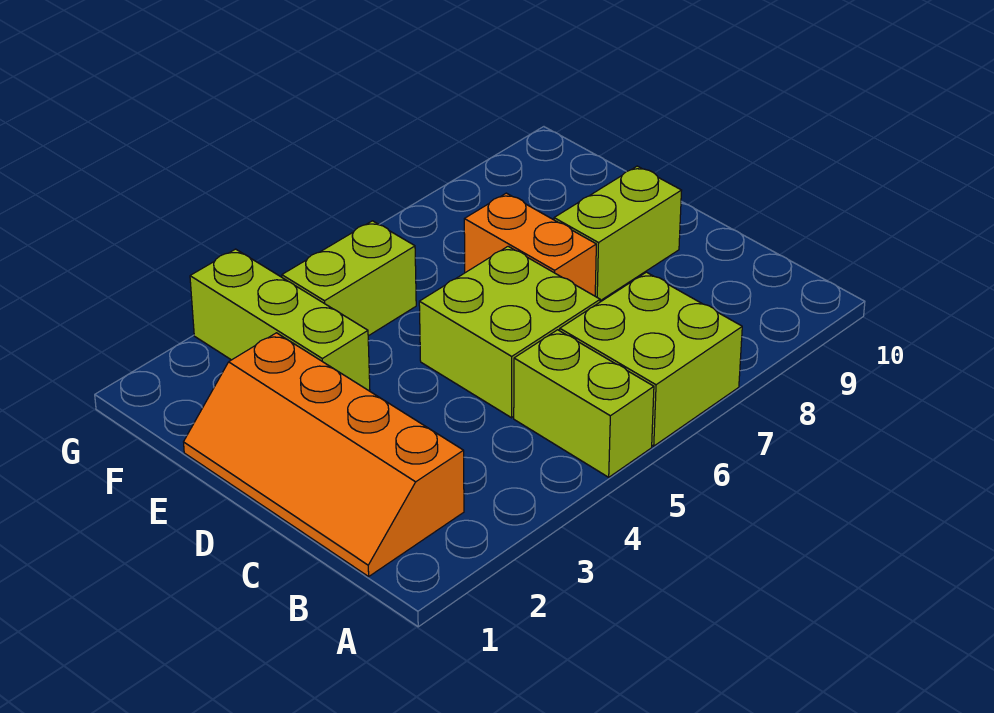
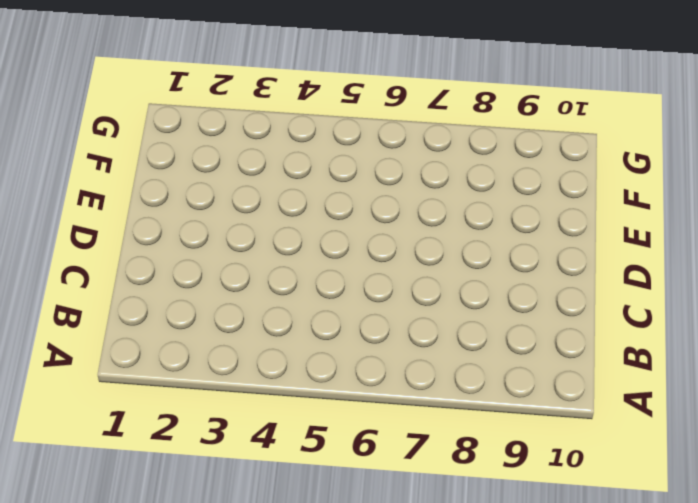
none -> lime 1x2 brick [514,330,654,477]
none -> lime 2x2 brick [560,272,742,446]

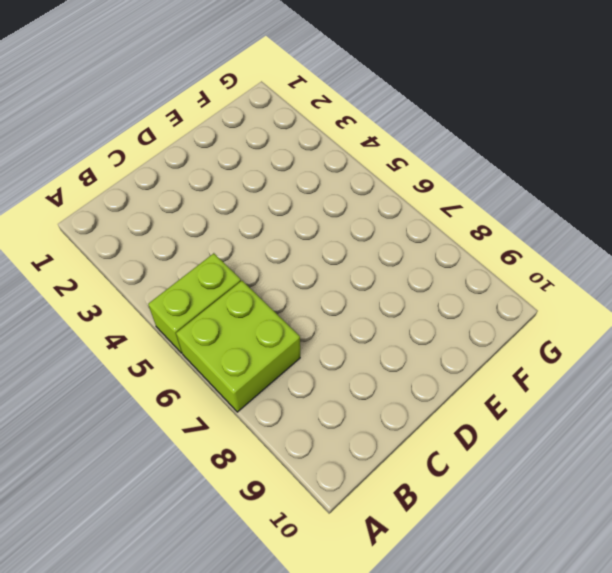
none -> orange 2x4 slope [184,333,464,576]
none -> lime 2x2 brick [419,246,600,418]

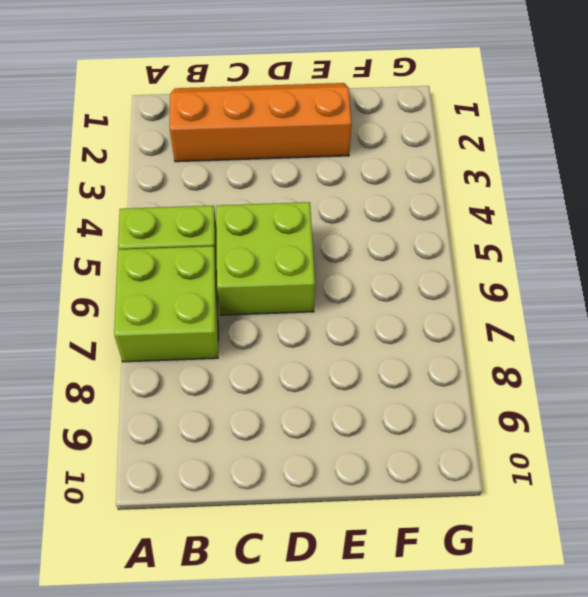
none -> orange 1x2 brick [464,193,596,296]
none -> lime 1x2 brick [554,166,682,301]

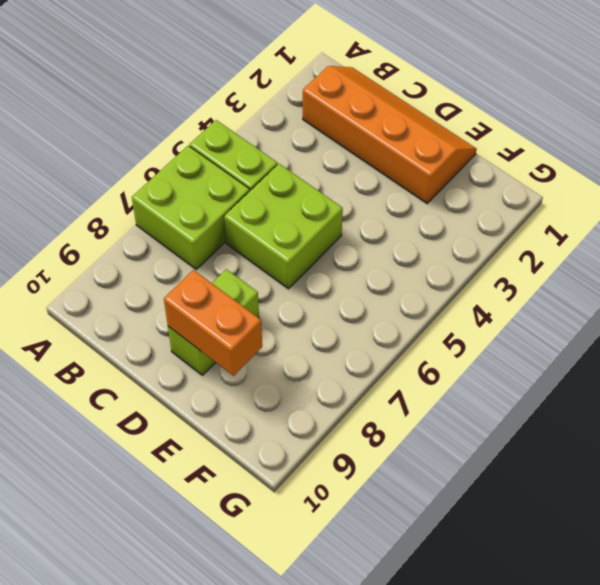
orange 1x2 brick [164,270,262,376] -> orange 1x2 brick moved to [464,193,596,296]
none -> lime 1x3 brick [190,249,370,391]
none -> lime 1x2 brick [282,221,416,336]

